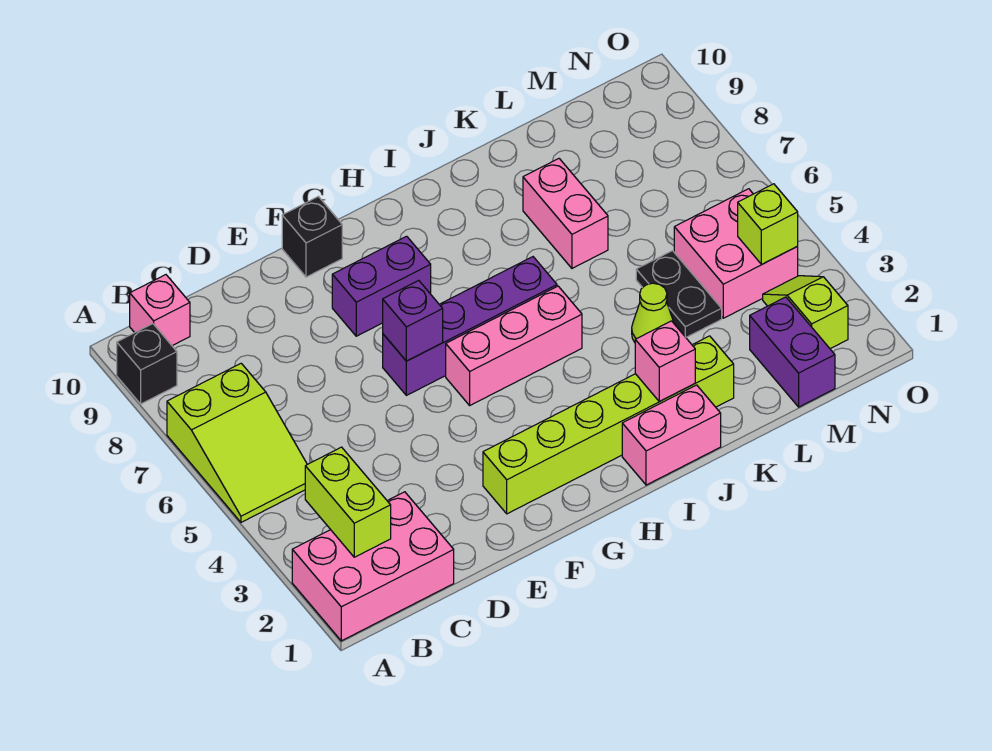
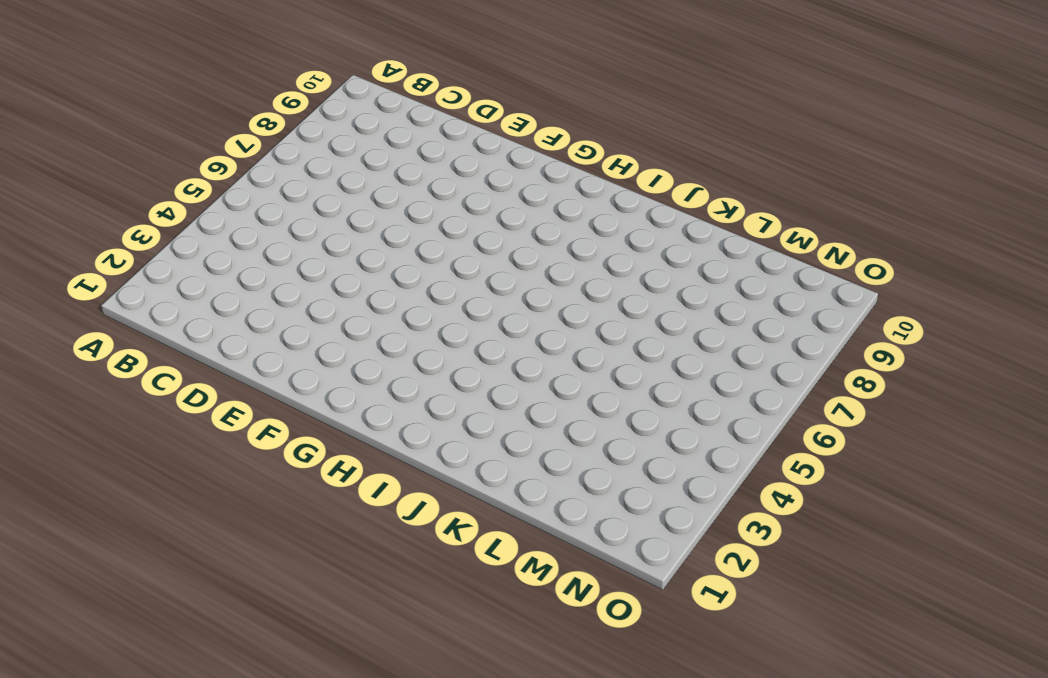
none -> pink 2x3 brick [292,492,454,641]
none -> lime 2x3 slope [167,363,307,522]
none -> black 1x1 brick [117,324,177,404]

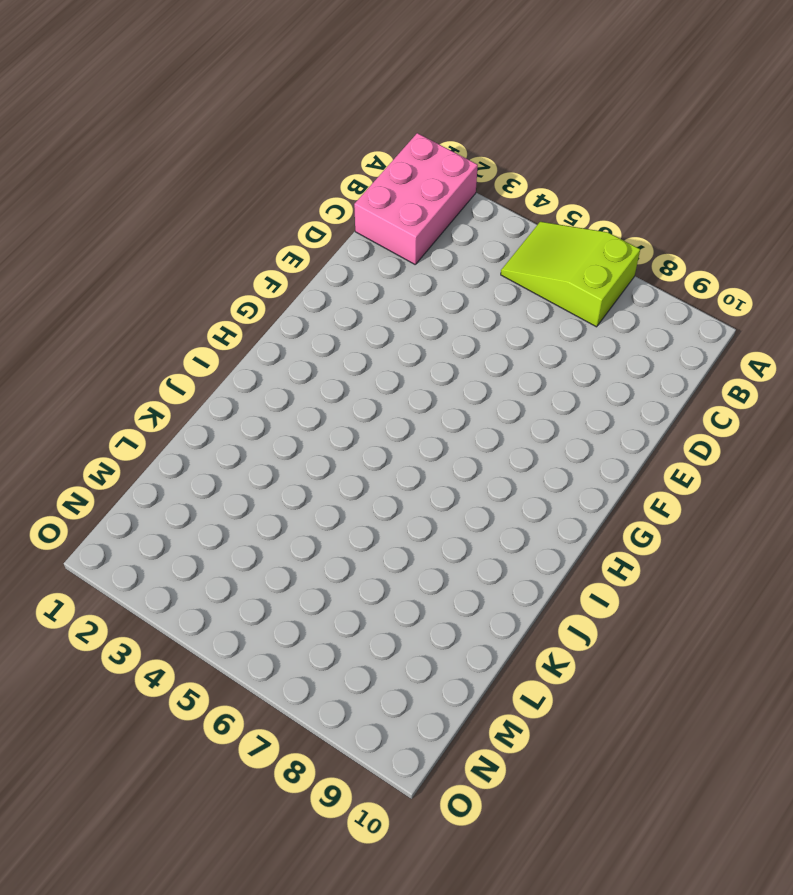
none -> black 1x1 brick [117,324,177,404]
none -> pink 1x1 brick [130,275,190,346]
none -> lime 1x6 brick [483,336,734,514]

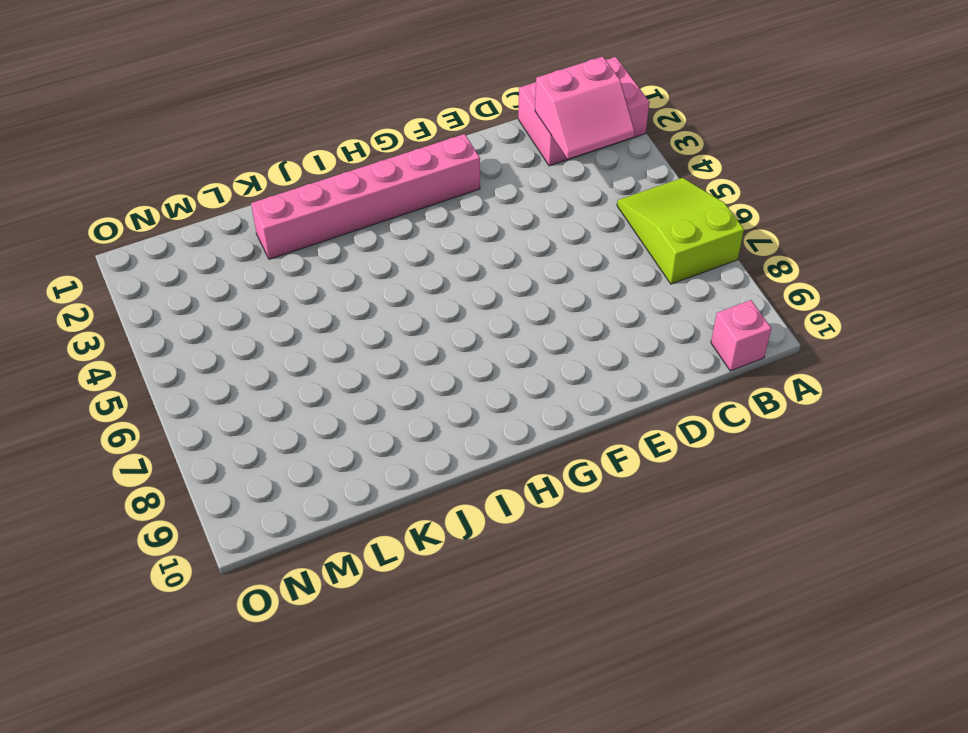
pink 2x2 slope [535,57,635,159] -> lime 1x2 brick [305,447,391,557]
pink 1x6 brick [251,134,480,259] -> lime 1x6 brick [483,336,734,514]
none -> black 1x1 brick [117,324,177,404]
none -> purple 1x4 brick [383,257,557,395]
none -> purple 1x2 brick [332,236,431,336]

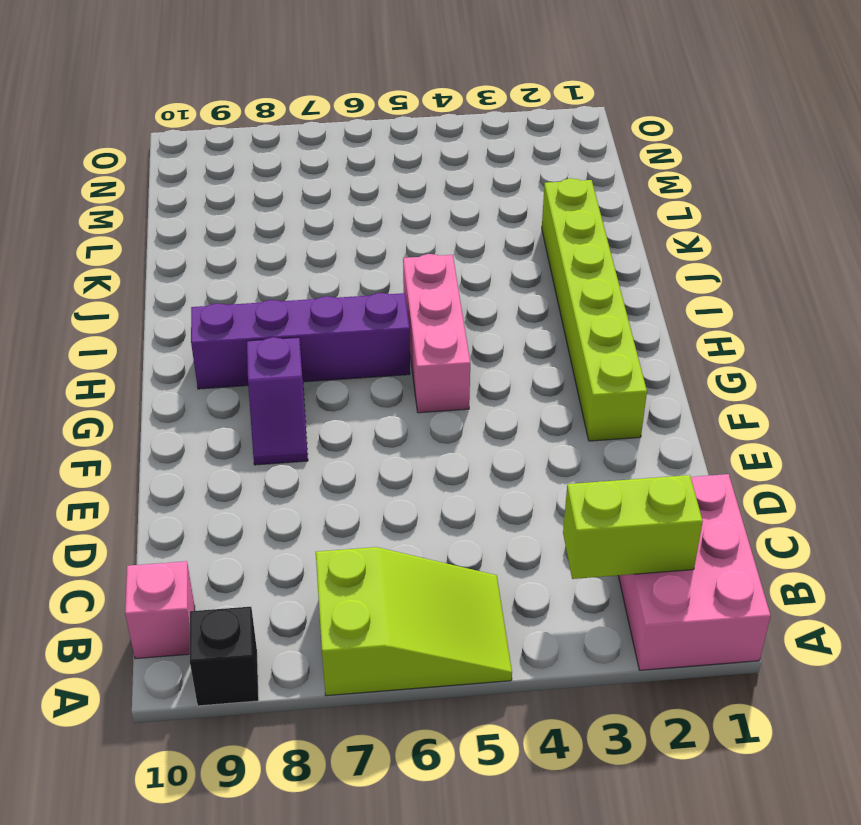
purple 1x2 slope [247,337,308,465] -> purple 1x2 brick [332,236,431,336]
purple 1x4 brick [191,293,410,389] -> purple 1x4 brick turned to [383,257,557,395]
none -> black 1x1 brick [282,197,342,277]
none -> pink 1x2 brick [622,385,721,485]
none -> lime 1x1 cone [632,283,674,342]

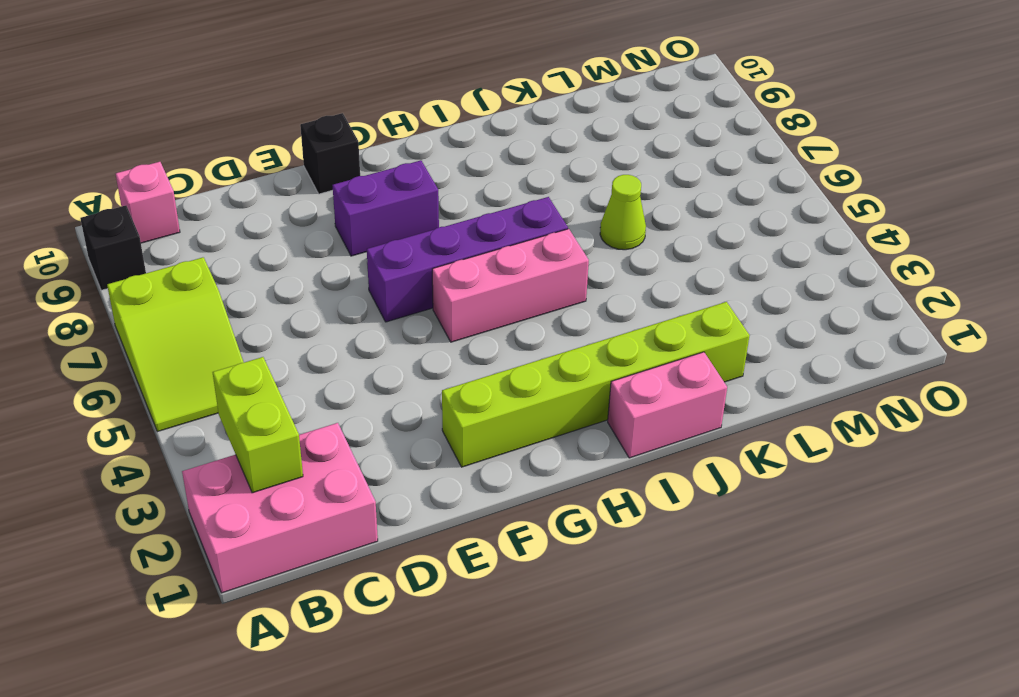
lime 1x1 cone [600,175,646,250] -> lime 1x1 cone moved to [632,283,674,342]
none -> pink 1x2 brick [523,159,608,268]
none -> black 1x2 plate [636,251,722,337]
none -> purple 1x2 brick [750,297,835,407]

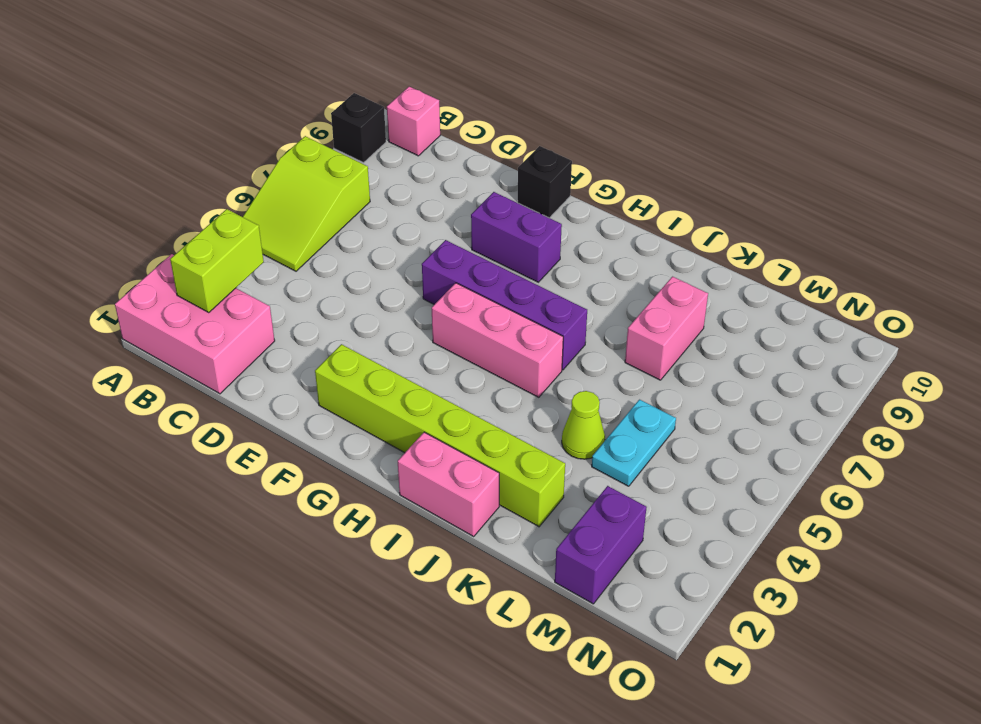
cyan 1x2 plate [592,400,676,486] -> black 1x2 plate [636,251,722,337]
none -> pink 2x2 brick [674,189,798,318]
none -> lime 1x2 slope [763,276,848,349]
none -> purple 1x1 brick [383,281,443,361]

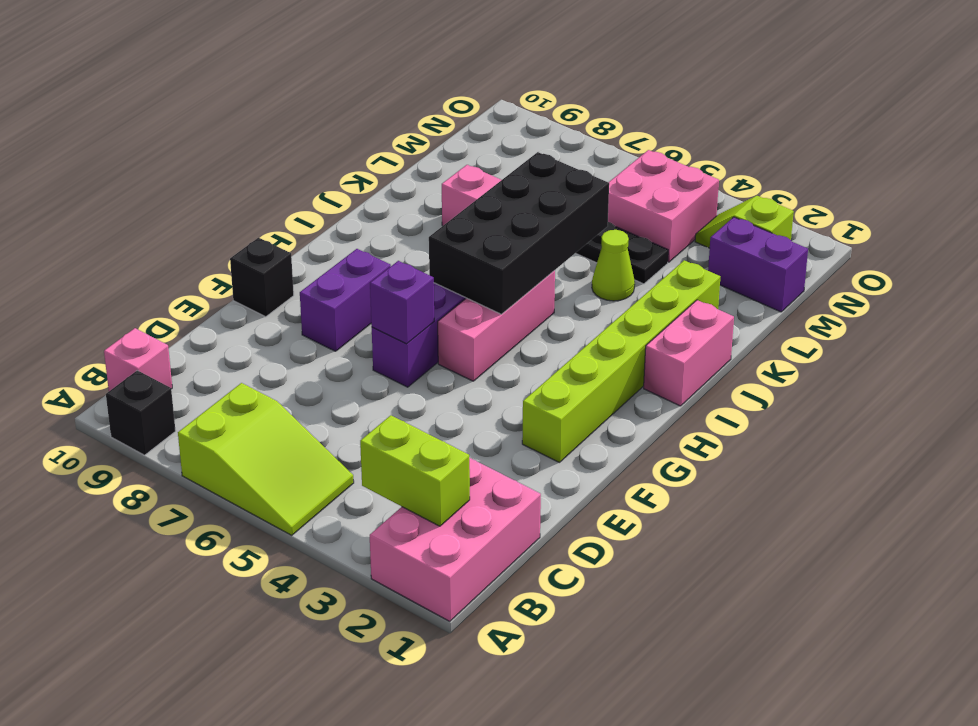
black 2x4 brick [429,152,609,314] -> none
none -> pink 1x1 brick [635,321,695,402]
none -> lime 1x1 brick [738,184,798,264]

